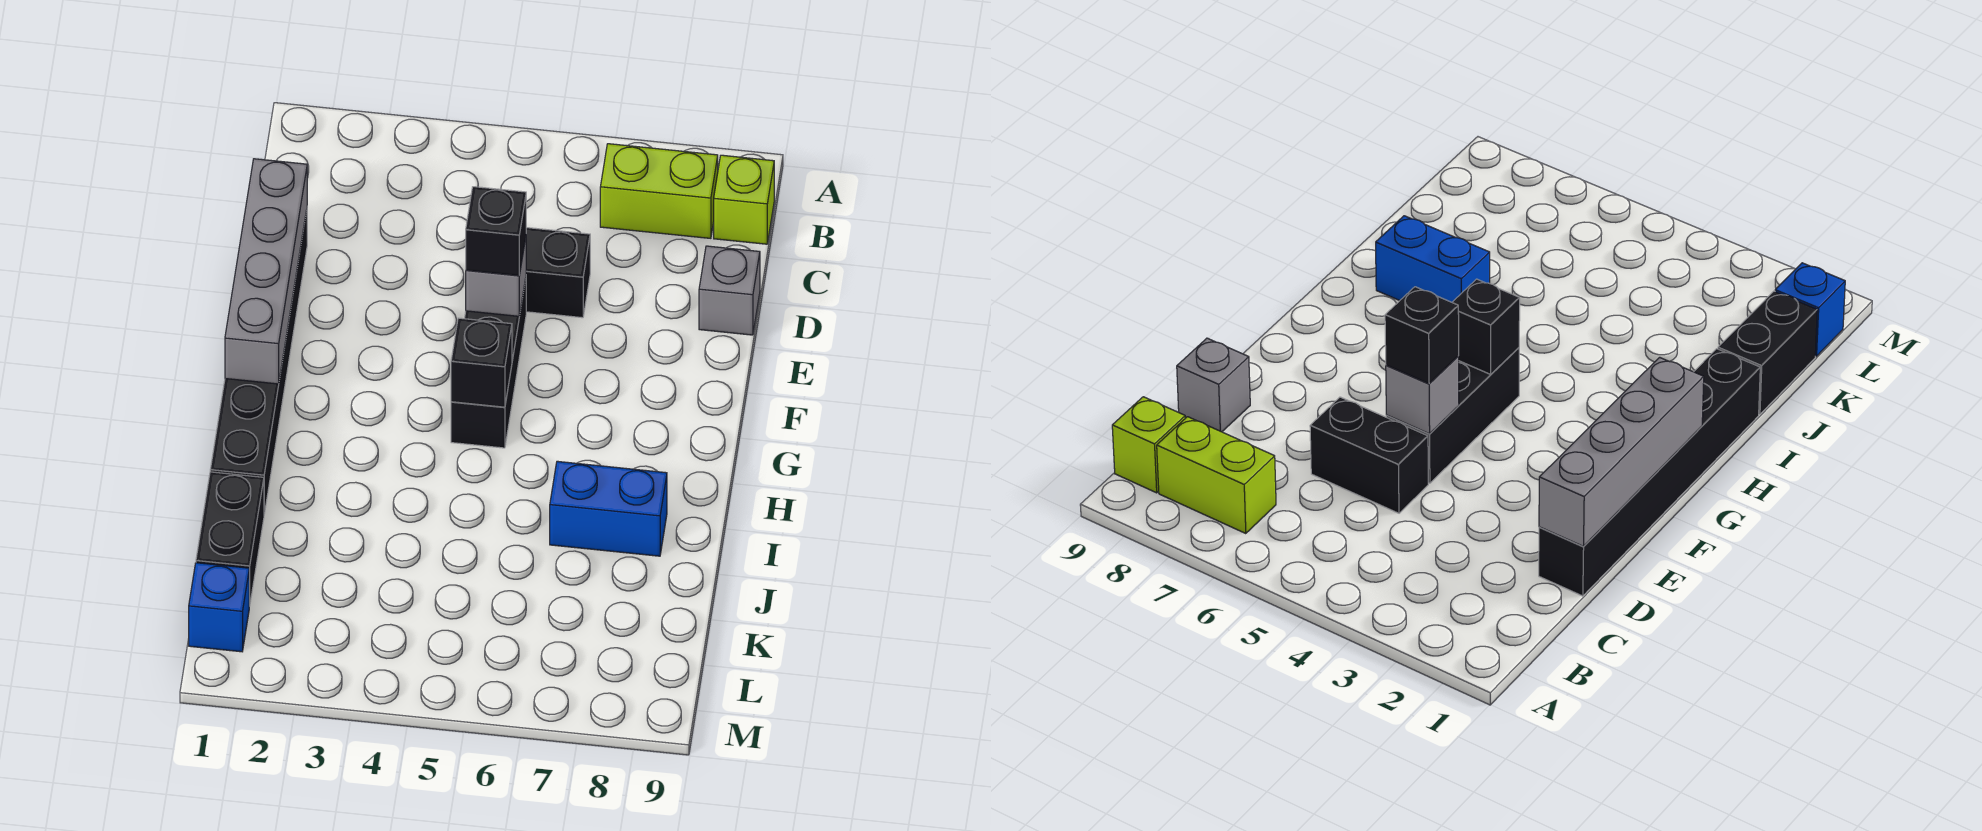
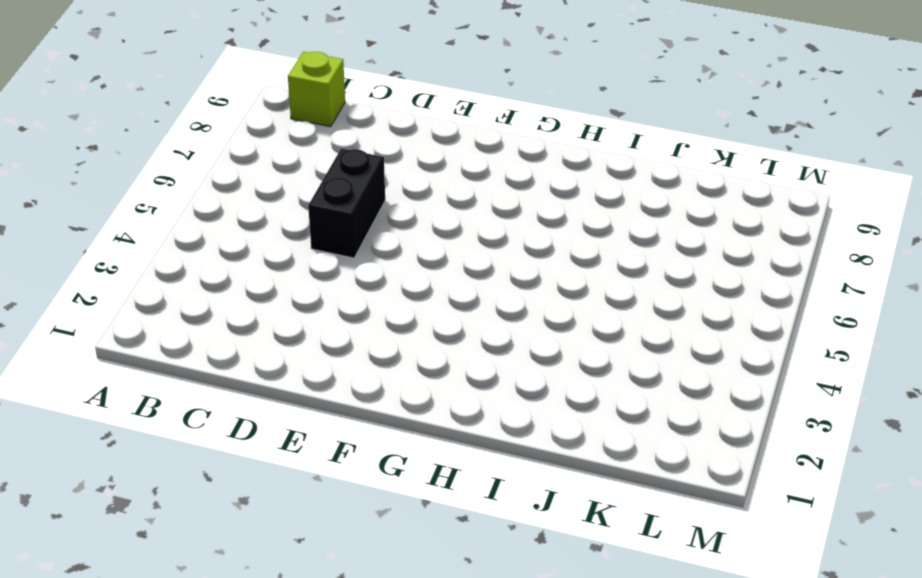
none -> lime 1x2 brick [600,144,718,238]
none -> black 1x6 brick [210,210,307,514]
none -> grey 1x1 brick [699,246,760,335]

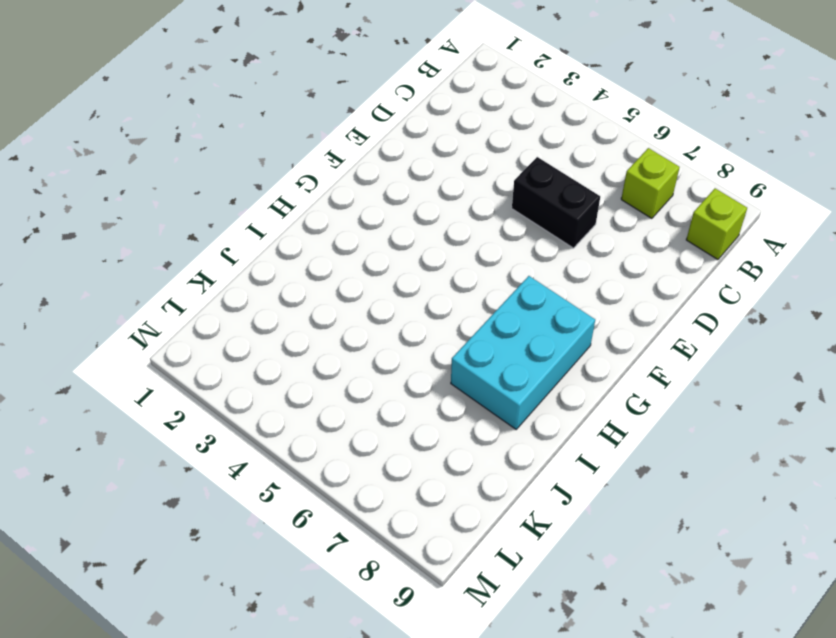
lime 1x1 brick [621,148,680,218] -> lime 1x2 brick [600,144,718,238]
cyan 2x3 brick [451,276,595,429] -> blue 1x2 brick [550,461,667,556]
none -> black 1x6 brick [210,210,307,514]
none -> grey 1x1 brick [699,246,760,335]
none -> black 1x3 brick [451,279,526,448]

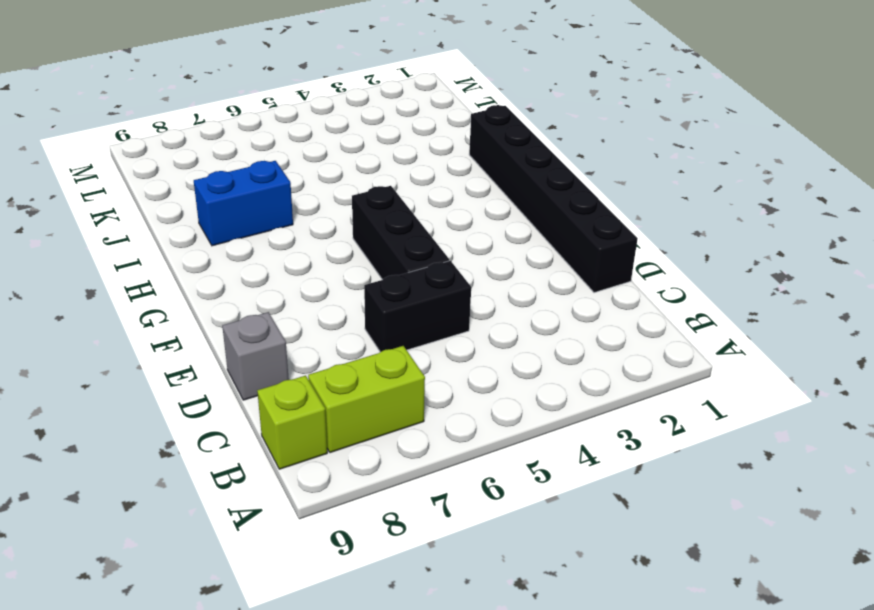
none -> black 1x2 brick [196,472,264,606]
none -> blue 1x1 brick [189,563,249,652]
none -> grey 1x4 brick [225,159,307,384]

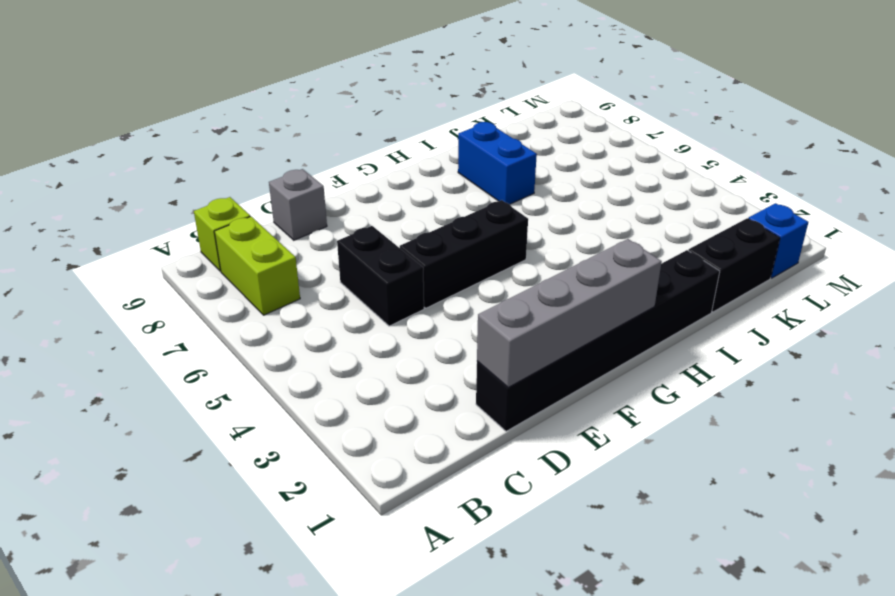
none -> grey 1x1 brick [466,238,526,316]
none -> black 1x1 brick [451,318,512,407]
none -> black 1x1 brick [466,187,526,276]

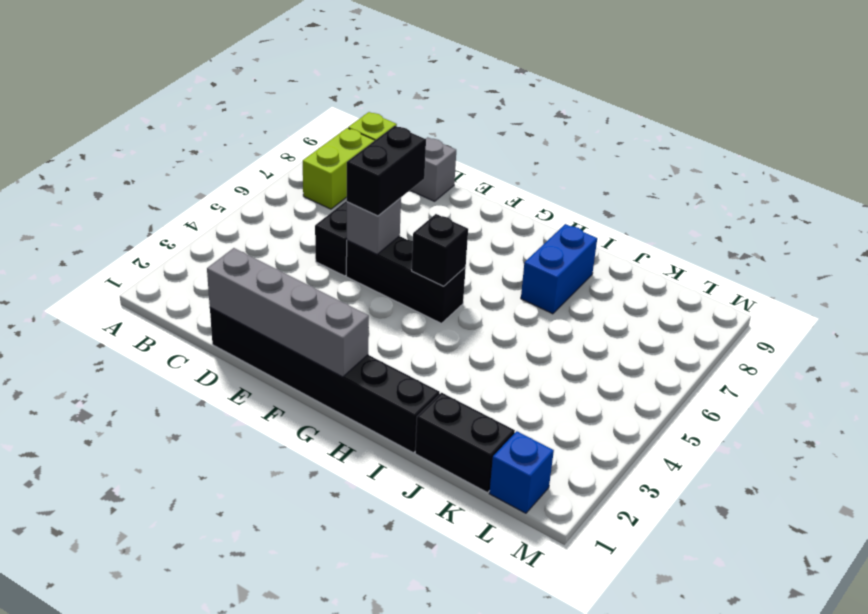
black 1x2 brick [347,126,426,216] -> black 1x1 brick [466,187,526,276]

